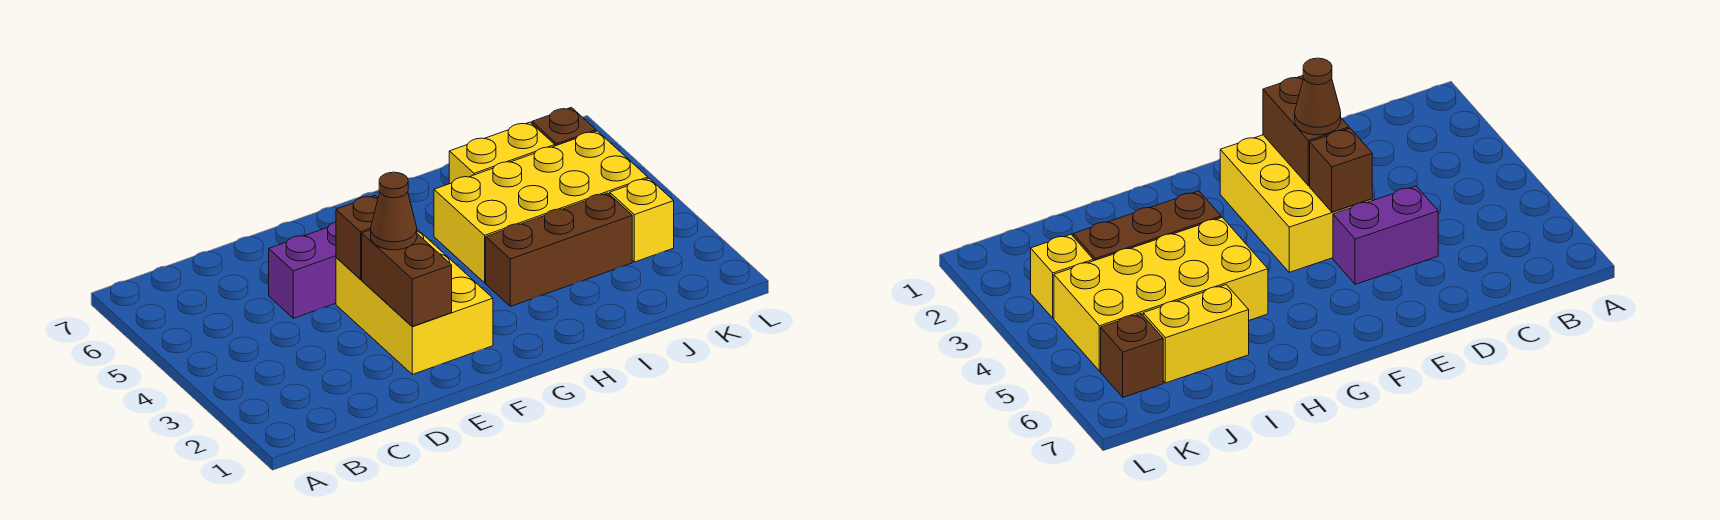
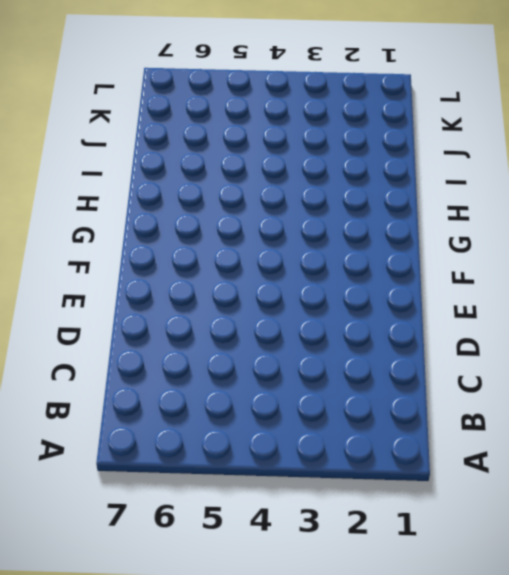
none -> purple 1x2 brick [269,222,336,318]
none -> yellow 2x3 brick [336,229,493,374]

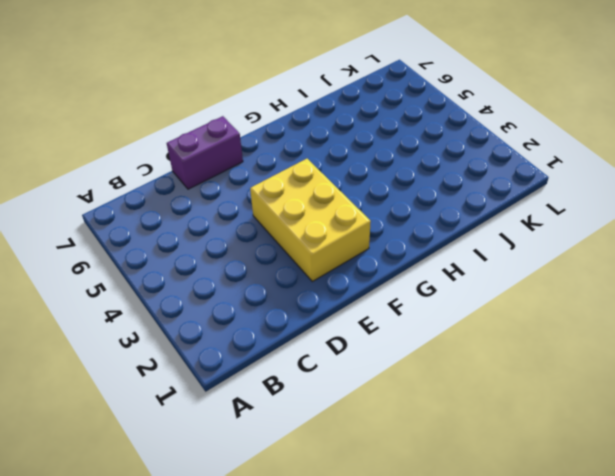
purple 1x2 brick [167,116,243,189] -> purple 1x2 brick moved to [269,222,336,318]
none -> brown 1x3 brick [486,193,632,306]
none -> yellow 2x4 brick [434,131,648,283]

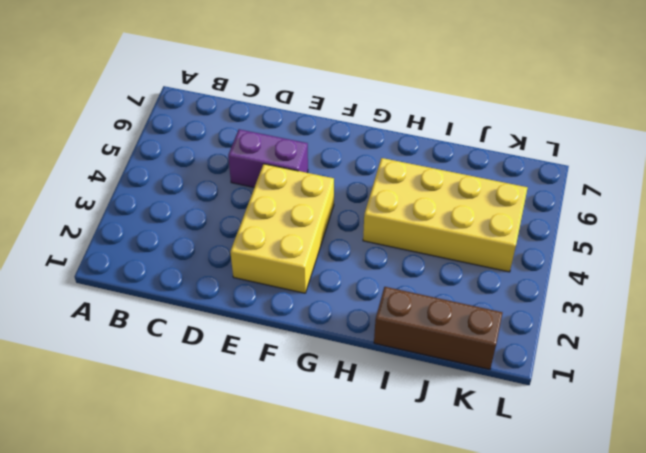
brown 1x3 brick [374,287,502,369] -> brown 1x3 brick moved to [486,193,632,306]
none -> yellow 1x2 brick [449,122,555,184]
none -> yellow 1x1 brick [610,178,674,262]

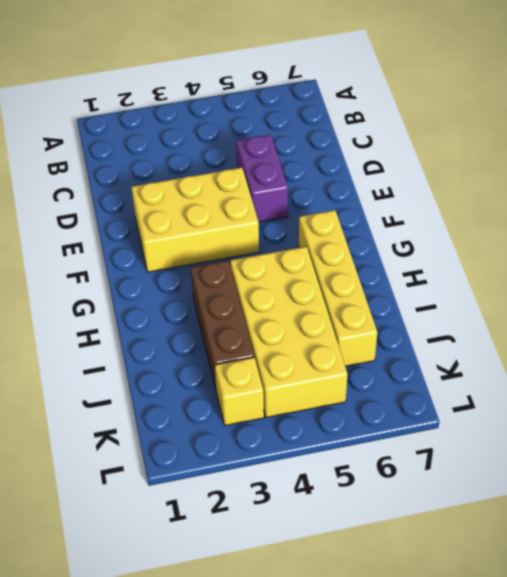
yellow 1x4 brick [299,210,377,366] -> yellow 1x2 brick [449,122,555,184]
none -> brown 1x1 brick [532,107,596,146]
none -> brown 1x2 brick [362,230,452,326]

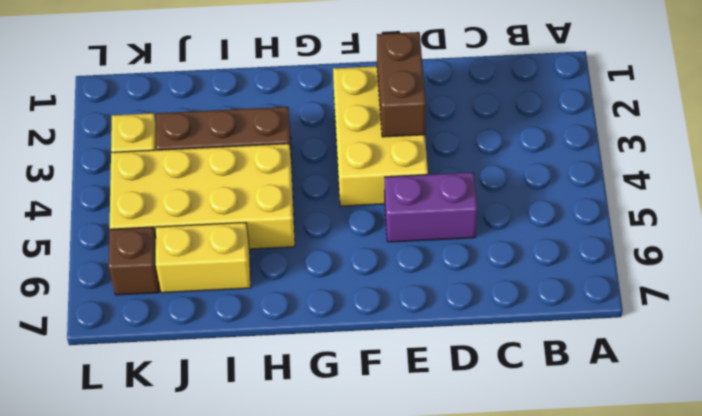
none -> brown 1x1 brick [336,195,378,279]
none -> brown 1x1 cone [371,172,417,250]

